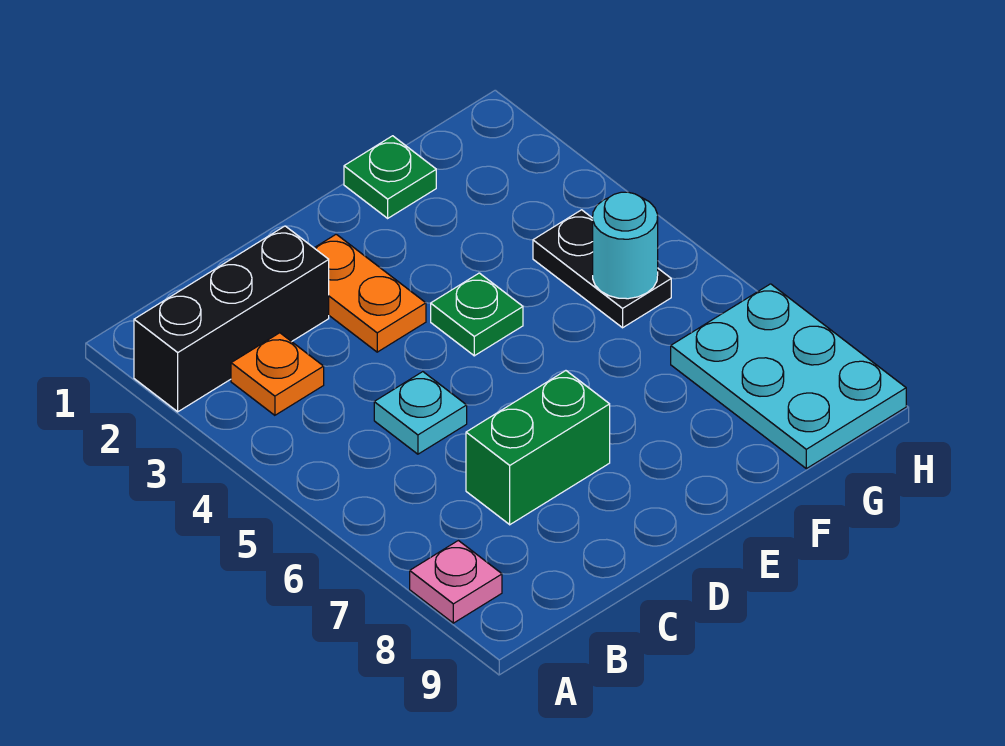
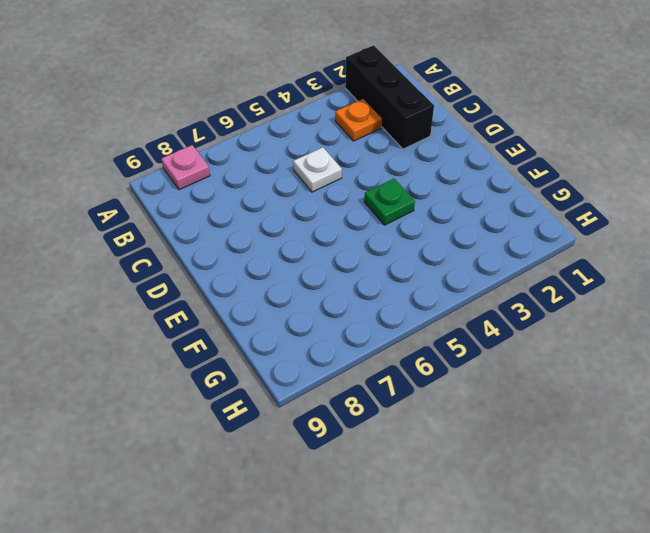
white 1x1 plate [293,147,342,192] -> cyan 1x1 plate [374,372,467,454]
none -> green 1x2 brick [466,371,610,525]
none -> orange 1x2 plate [315,234,426,352]

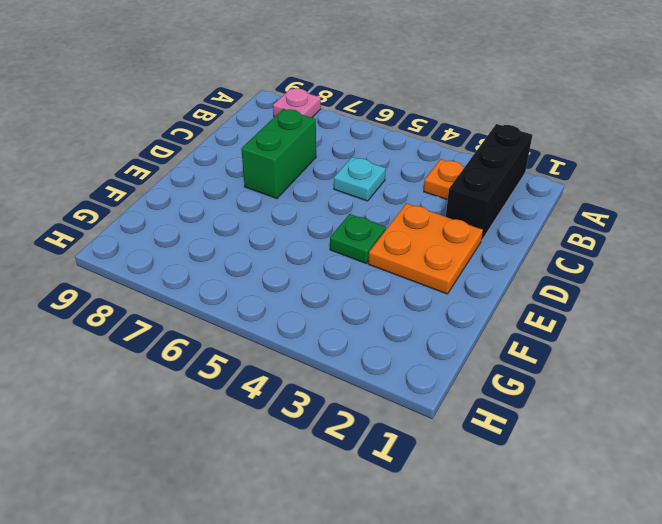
orange 2x2 plate [368,203,483,294] -> orange 1x2 plate [315,234,426,352]
none -> green 1x1 plate [344,136,436,218]
none -> black 1x2 plate [533,210,671,328]

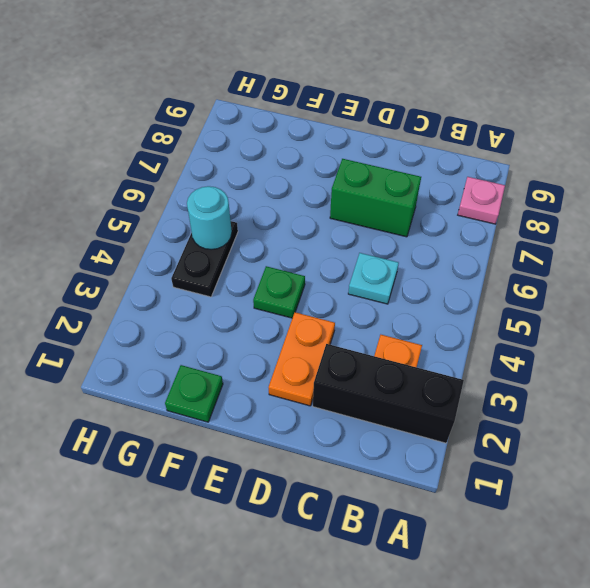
none -> cyan 2x3 plate [671,284,906,469]

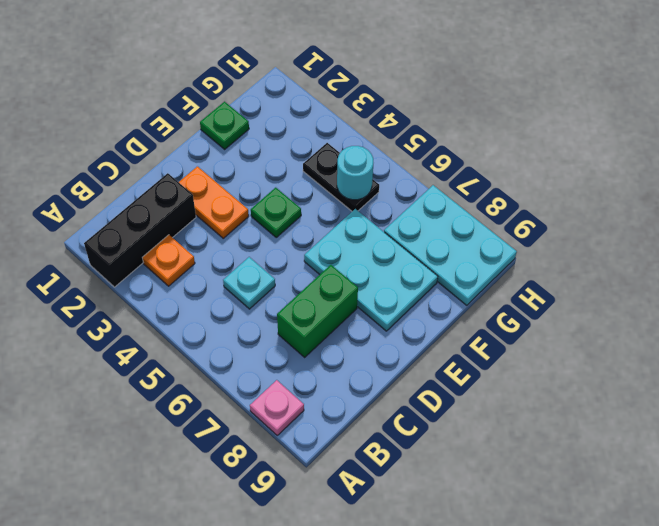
cyan 2x3 plate [304,209,438,331] -> none

